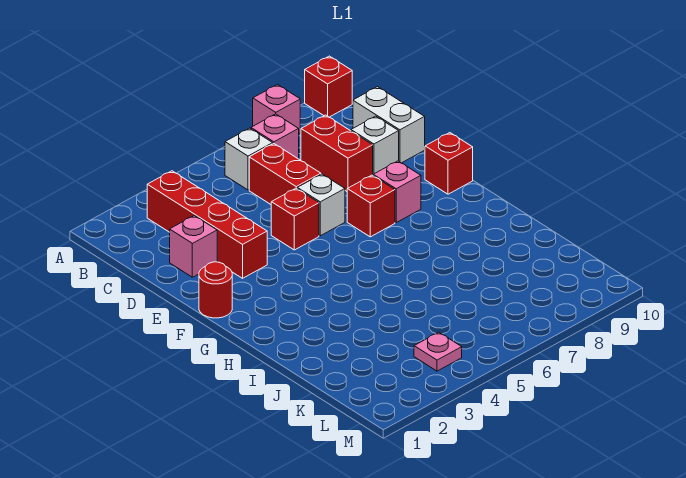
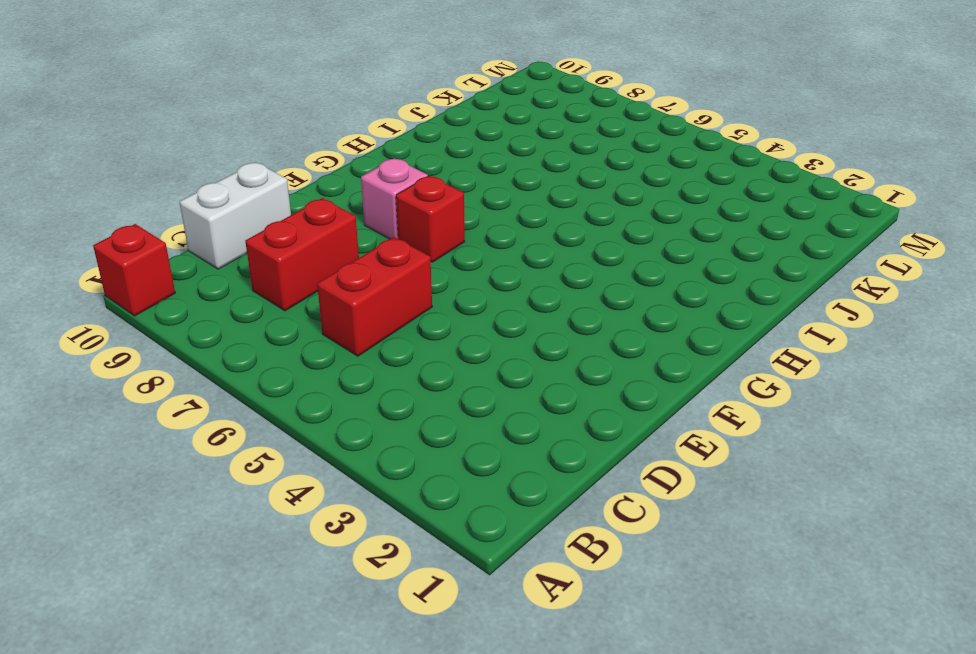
none -> pink 1x1 brick [253,85,300,133]
none -> red 1x4 brick [147,171,267,278]
none -> white 1x1 brick [225,128,273,190]

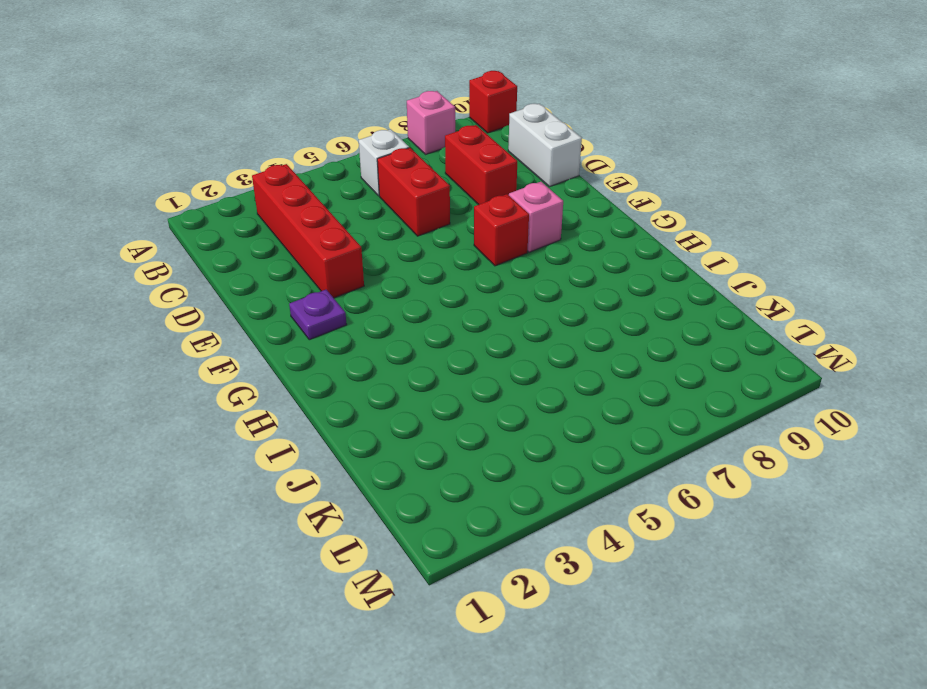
purple 1x1 plate [289,290,347,340] -> none
none -> pink 1x1 brick [251,114,299,159]
none -> pink 1x1 brick [170,216,217,277]
none -> white 1x1 brick [351,116,399,175]

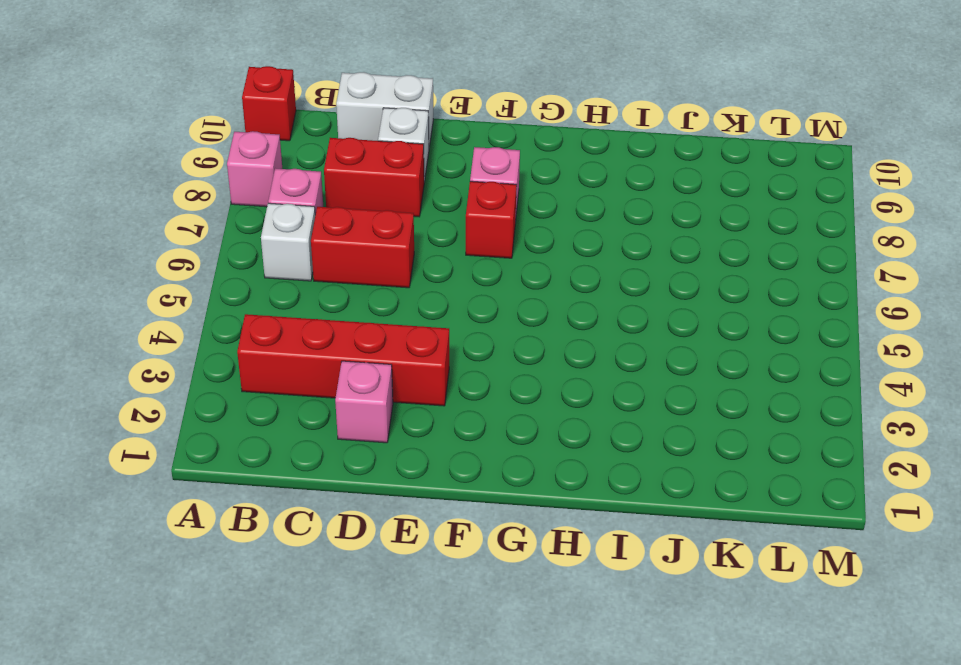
none -> red 1x1 brick [271,188,319,250]
none -> white 1x1 brick [297,174,345,236]
none -> red 1x1 round brick [199,262,232,318]

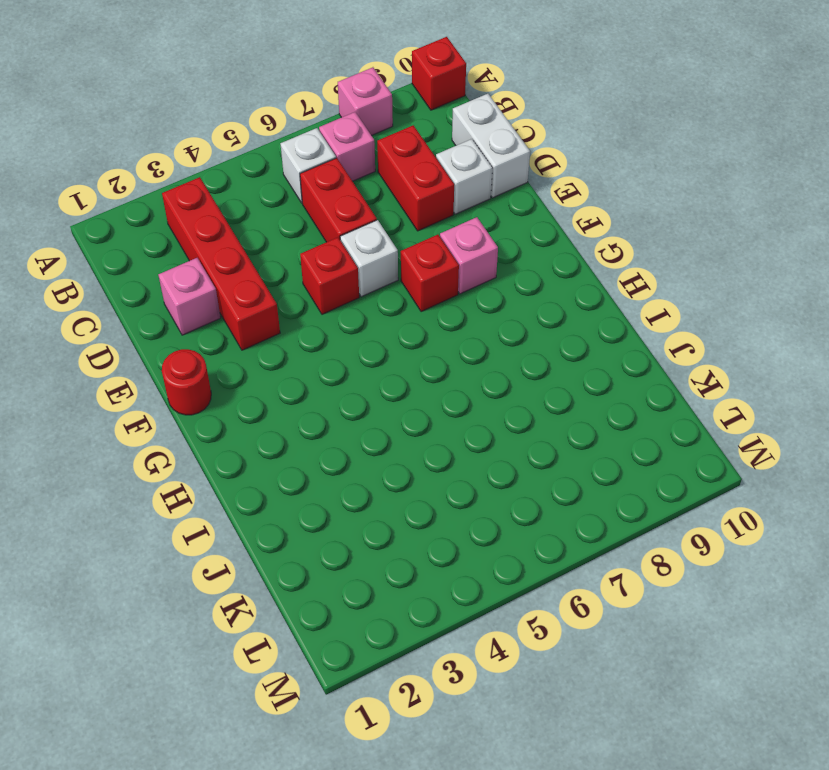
none -> red 1x1 brick [425,133,473,194]
none -> pink 1x1 plate [414,332,462,371]

